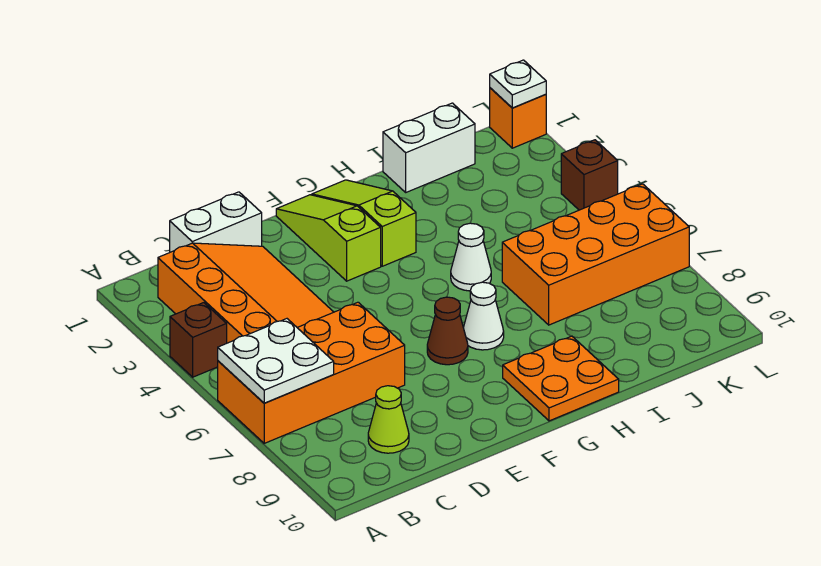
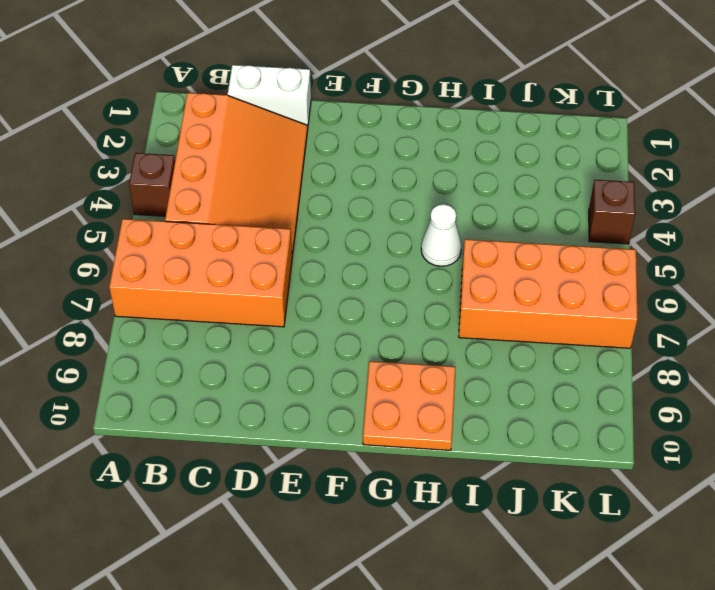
none -> lime 1x1 cone [368,386,409,453]
none -> lime 1x3 slope [276,195,381,281]
none -> brown 1x1 cone [427,297,468,365]

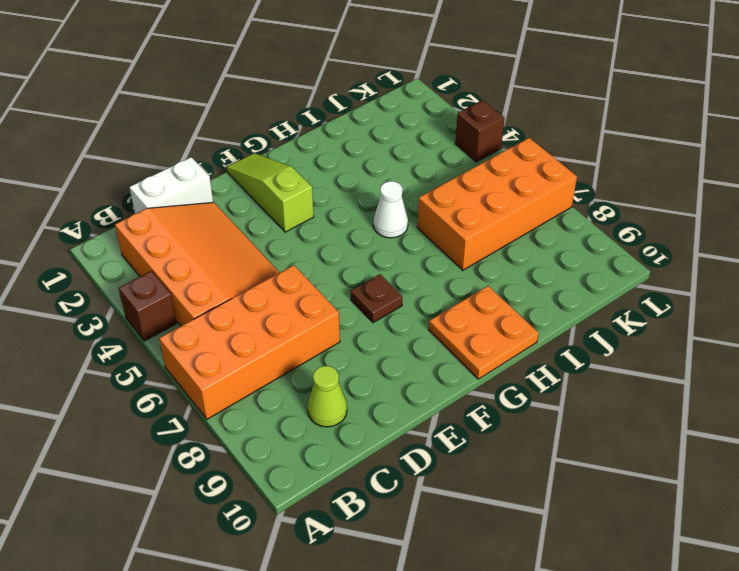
brown 1x1 plate [351,274,402,323] -> brown 1x1 cone [427,297,468,365]
none -> lime 1x3 slope [312,180,416,266]
none -> white 1x1 cone [463,282,504,350]
none -> white 1x2 brick [383,103,475,192]

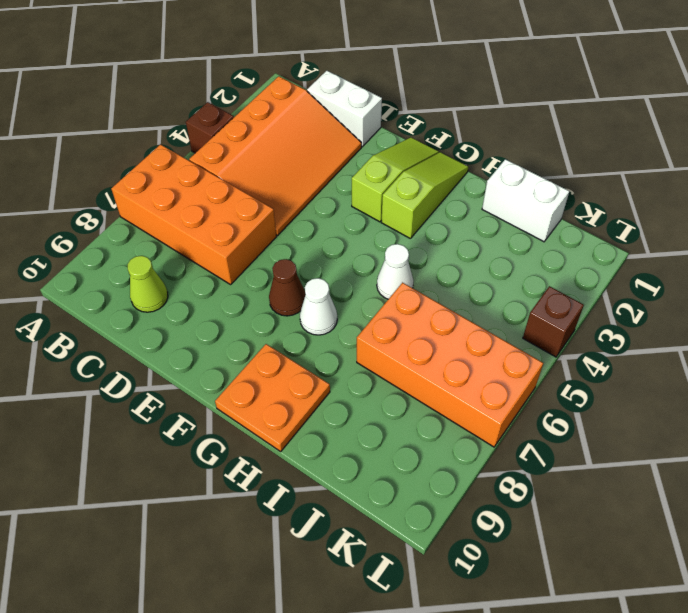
none -> orange 1x1 brick [490,88,546,148]
none -> white 2x2 plate [218,319,334,403]
none -> white 1x1 plate [490,60,546,108]

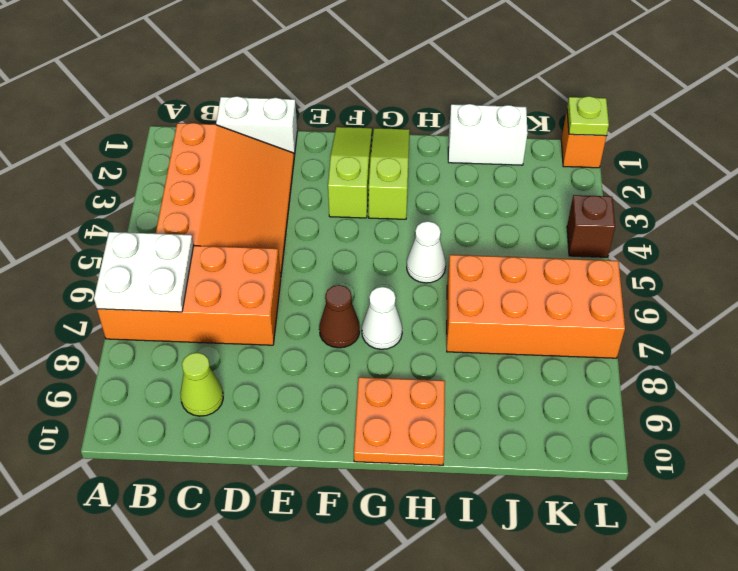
lime 1x1 plate [567,96,609,136] -> white 1x1 plate [490,60,546,108]
none -> brown 1x1 brick [170,303,227,377]

